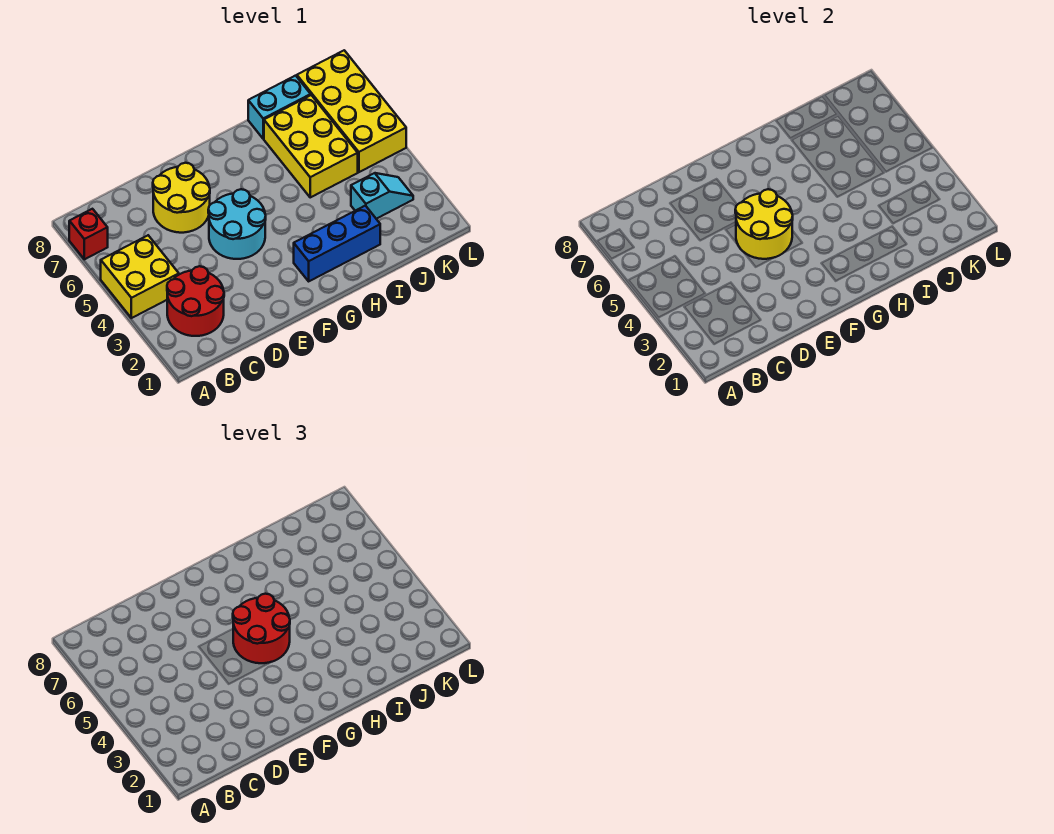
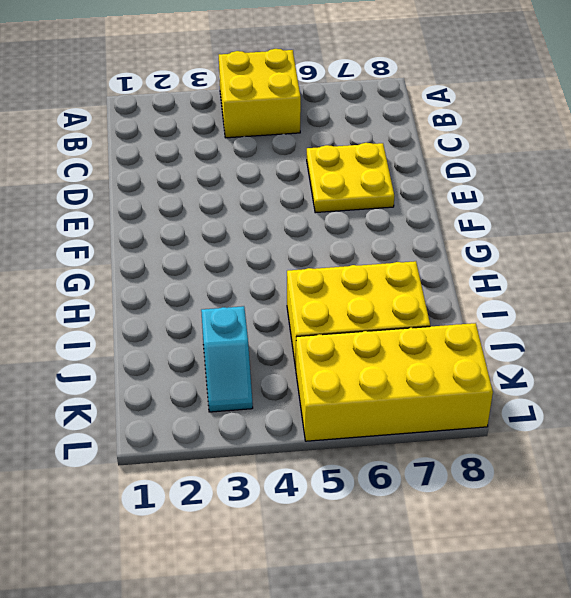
yellow 2x2 plate [307,143,394,213] -> yellow 2x2 round brick [153,163,210,233]
none -> red 1x1 brick [69,209,108,259]
none -> red 2x2 round brick [167,266,224,336]
none -> cyan 2x2 round brick [208,189,266,259]

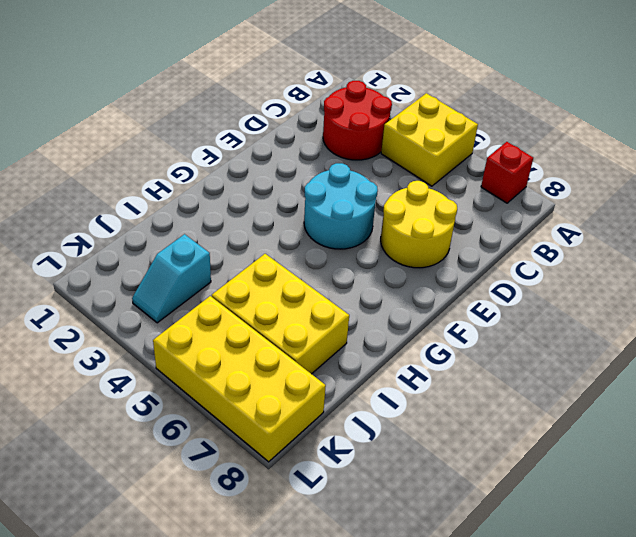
none -> blue 1x3 brick [294,206,380,281]
none -> cyan 1x2 brick [248,76,311,139]
none -> yellow 2x2 round brick [735,189,793,259]

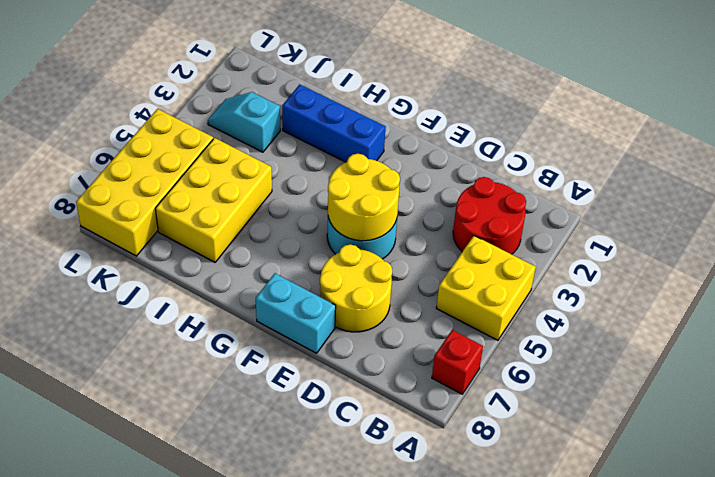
cyan 1x2 brick [256,273,336,353] -> cyan 1x2 brick moved to [248,76,311,139]
none -> red 2x2 round brick [233,594,290,663]

